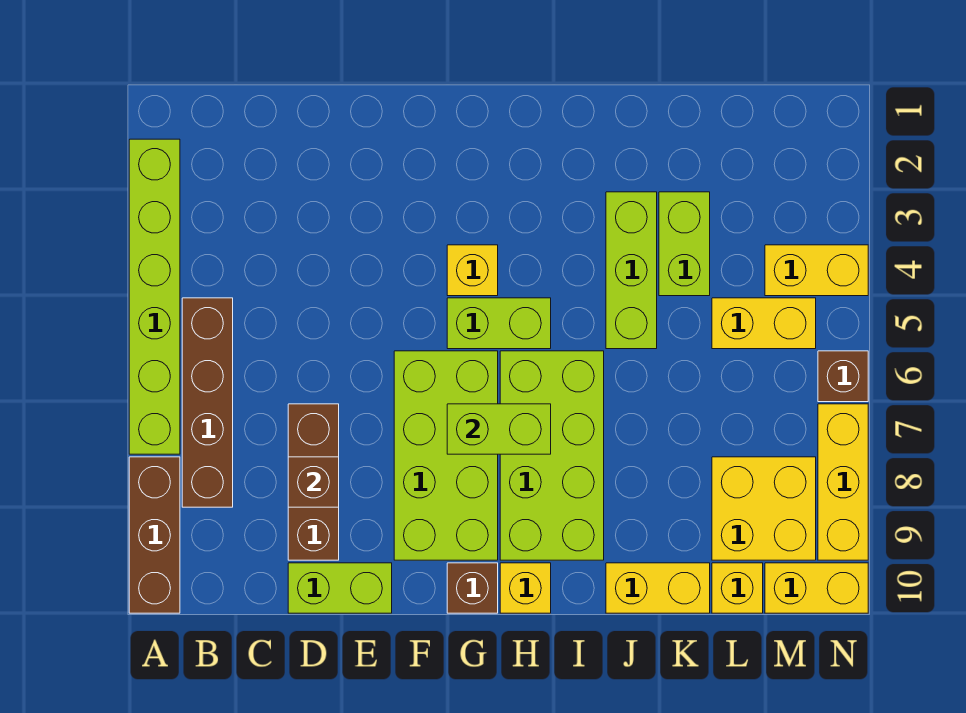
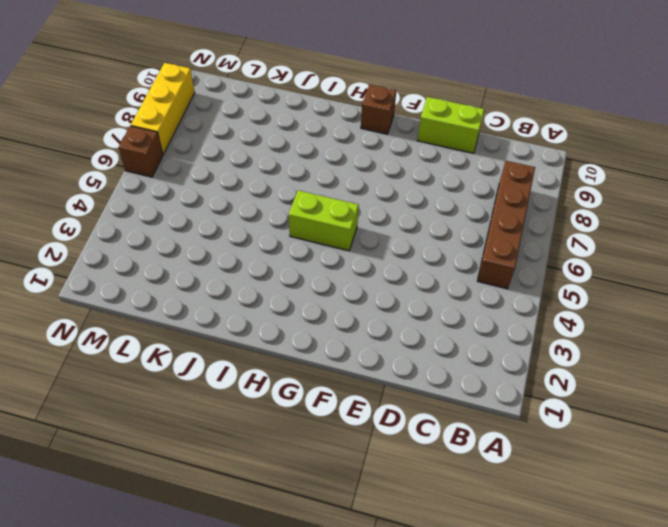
none -> lime 1x6 brick [129,139,180,454]
none -> brown 1x3 brick [129,457,180,613]
none -> brown 1x3 brick [288,404,339,560]

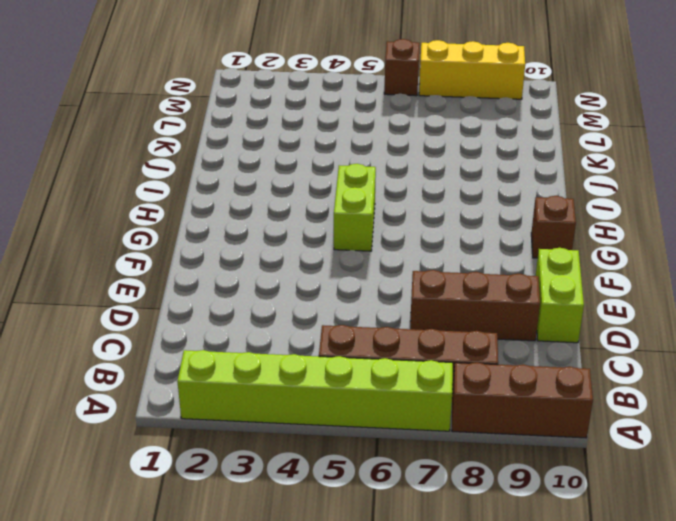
none -> lime 2x4 brick [394,351,498,560]
none -> yellow 1x1 brick [447,245,498,296]
none -> lime 2x4 brick [500,351,604,560]

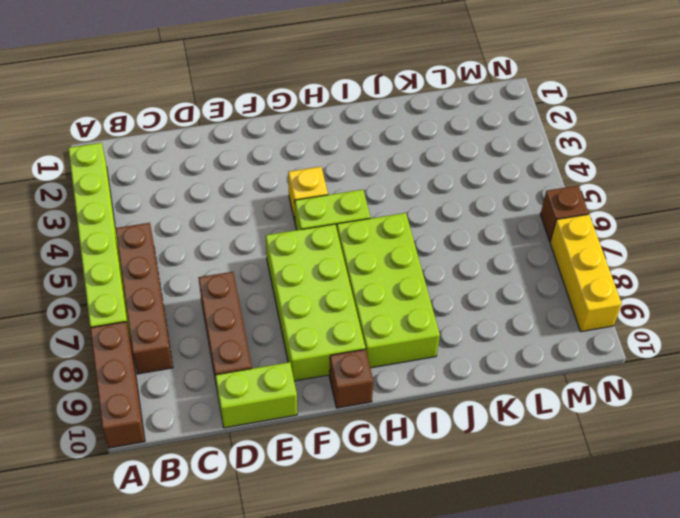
none -> yellow 1x1 brick [500,563,551,613]
none -> lime 1x3 brick [606,192,657,349]
none -> yellow 1x2 brick [606,563,710,613]

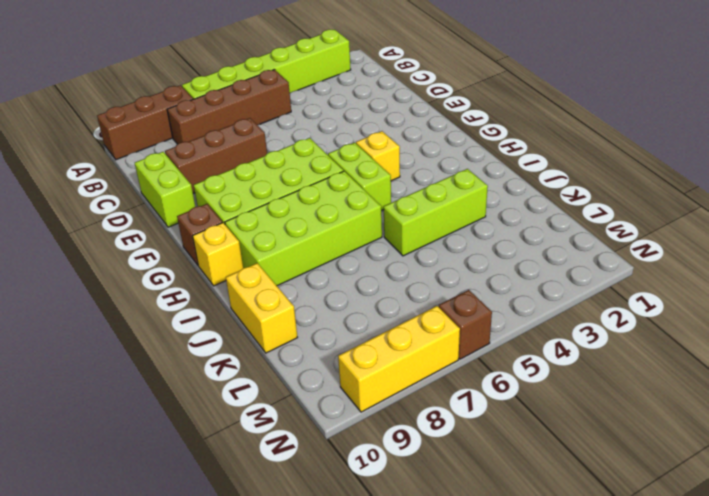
none -> lime 1x2 brick [659,192,710,296]
none -> yellow 1x2 brick [712,298,816,349]
none -> yellow 2x2 brick [712,457,816,560]

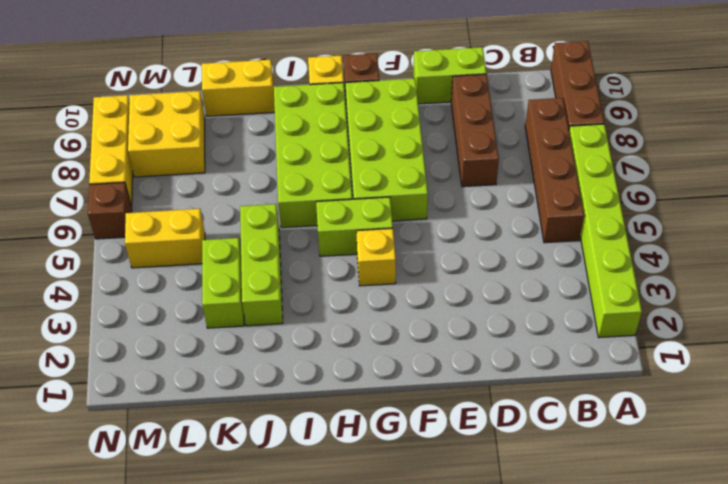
none -> yellow 1x1 brick [712,563,763,613]
none -> yellow 1x2 brick [765,245,868,296]
none -> yellow 1x2 brick [765,563,868,613]

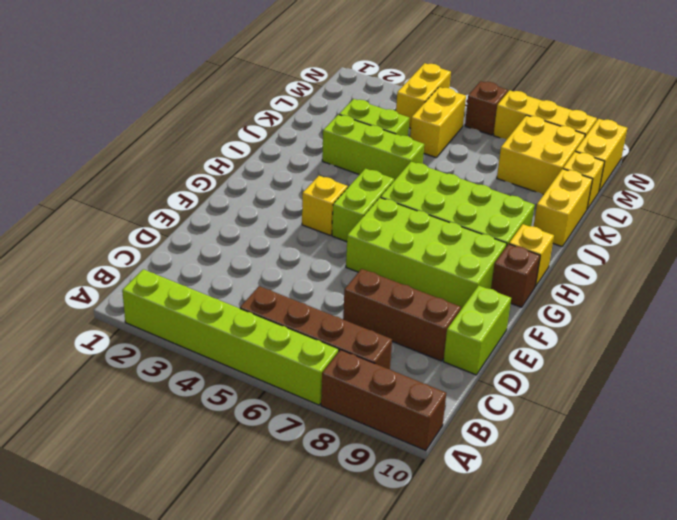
none -> brown 1x1 brick [288,457,339,507]
none -> lime 1x2 brick [447,404,551,454]

